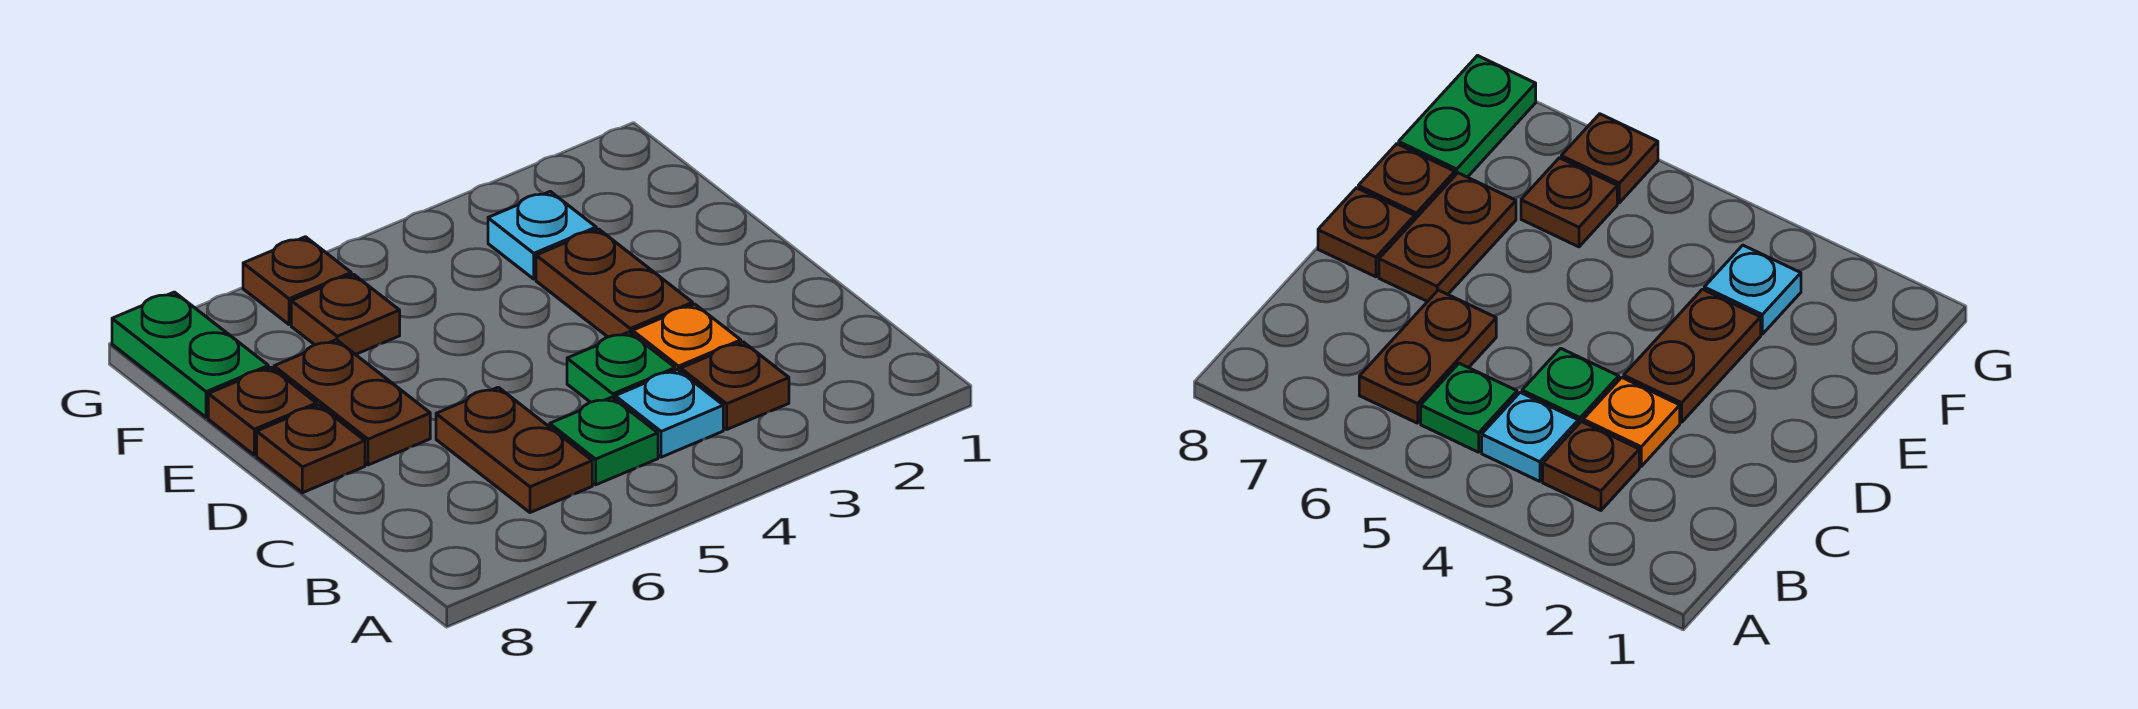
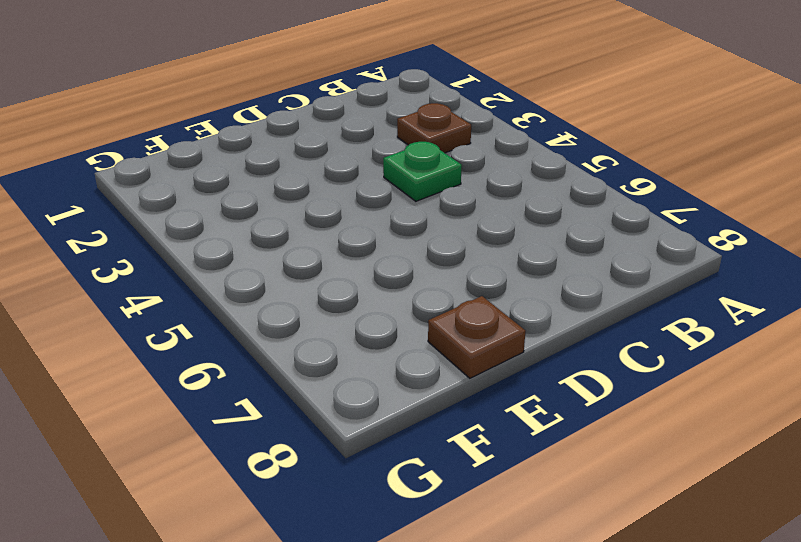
none -> cyan 1x1 plate [615,370,723,457]
none -> green 1x1 plate [550,397,658,485]
none -> brown 1x2 plate [436,387,592,513]

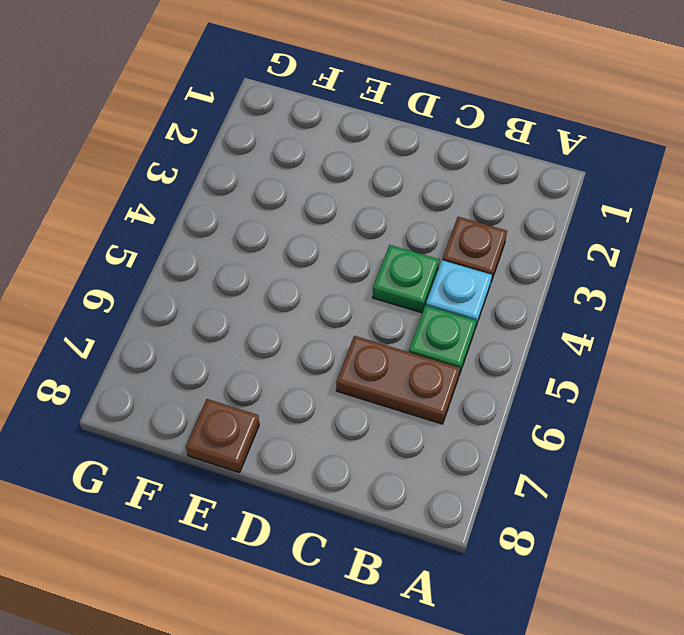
none -> orange 1x1 plate [633,304,741,372]
none -> brown 1x2 plate [536,229,693,337]
none -> brown 1x2 plate [274,340,430,465]

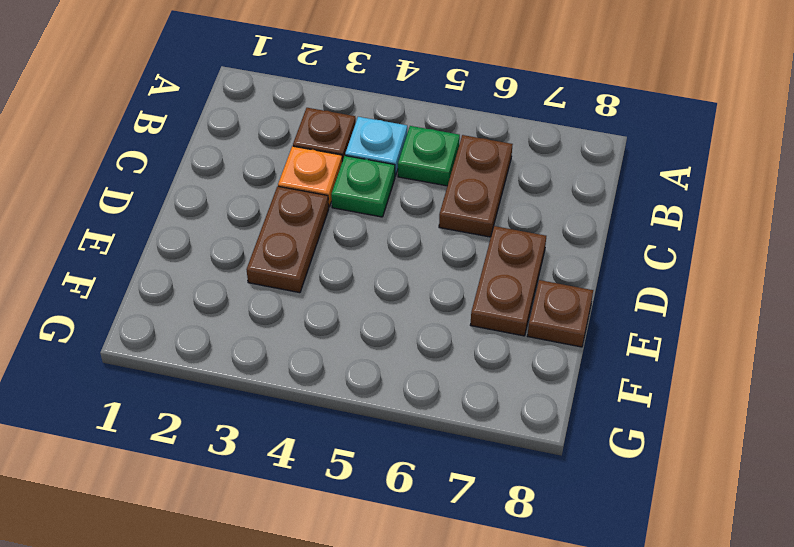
none -> brown 1x1 plate [257,405,365,493]
none -> cyan 1x1 plate [488,191,596,279]
none -> brown 1x1 plate [291,274,400,355]

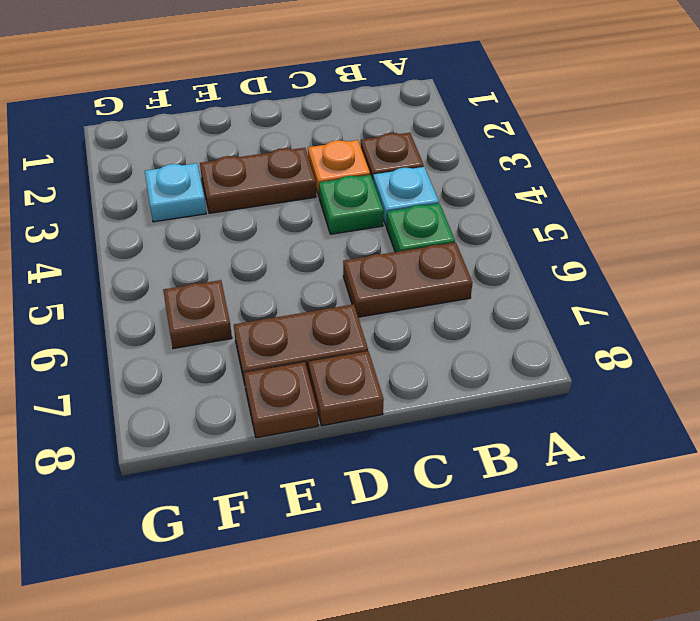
none -> green 1x2 plate [112,292,268,417]
none -> brown 1x1 plate [243,237,351,324]

